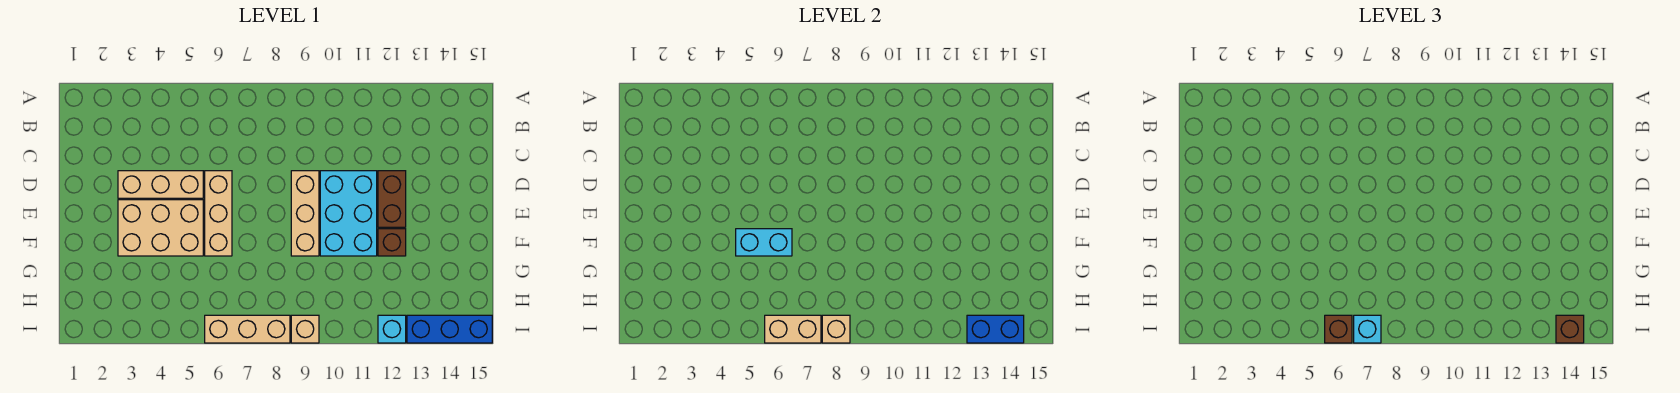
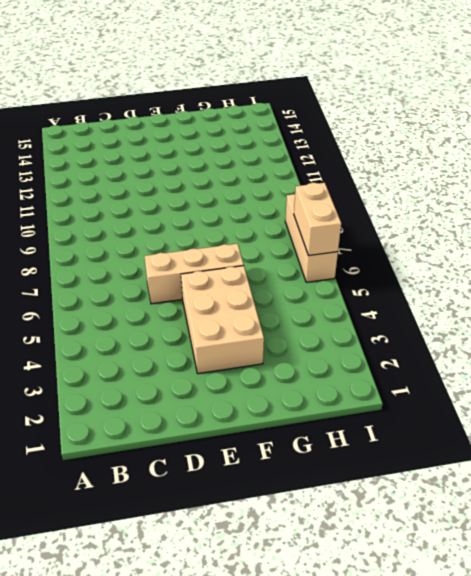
none -> tan 1x3 brick [118,171,203,198]
none -> tan 1x3 brick [291,171,319,256]
none -> cyan 2x3 brick [320,171,377,256]

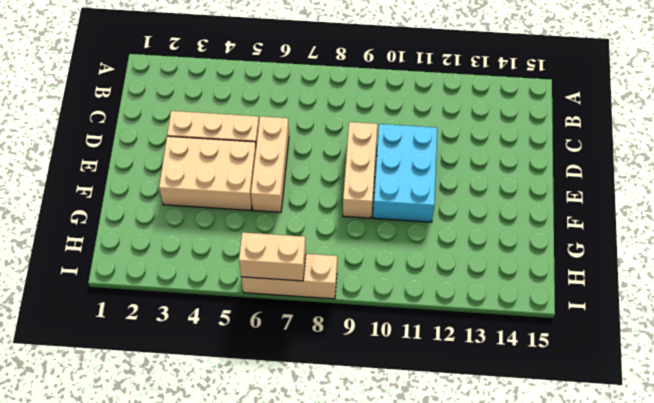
none -> brown 1x2 brick [378,171,406,227]
none -> brown 1x1 brick [378,229,406,256]
none -> tan 1x1 brick [291,315,319,343]

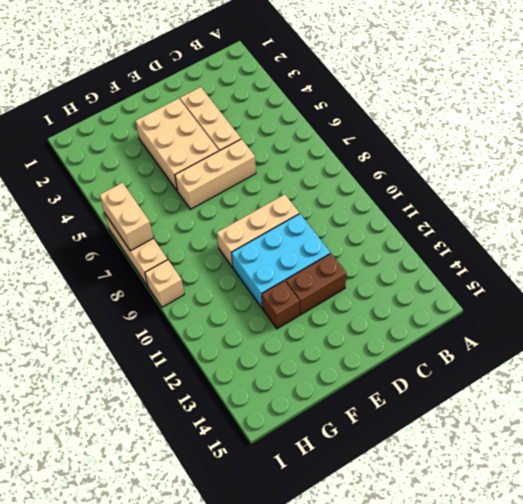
none -> cyan 1x1 brick [378,315,406,343]
none -> blue 1x3 brick [407,315,492,343]
none -> cyan 1x2 brick [736,229,792,256]

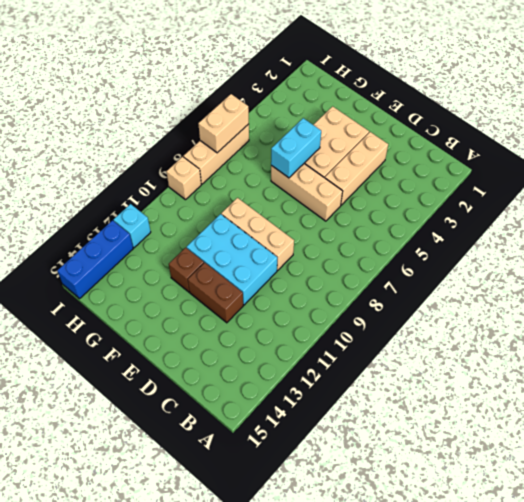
none -> tan 1x1 brick [822,315,850,343]
none -> blue 1x2 brick [967,315,1024,343]
none -> brown 1x1 brick [1325,315,1352,343]

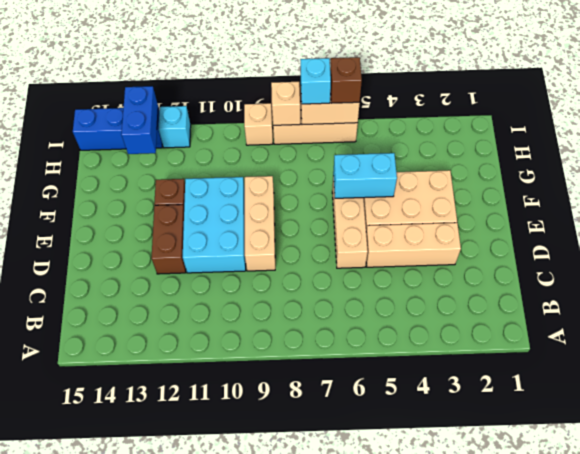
blue 1x2 brick [121,86,158,154] -> blue 1x2 brick turned to [967,315,1024,343]
none -> brown 1x1 brick [1556,315,1584,343]

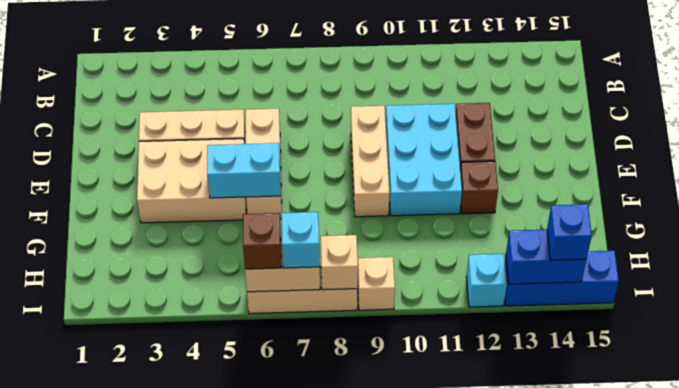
blue 1x1 brick [547,204,592,260] -> brown 1x1 brick [1556,315,1584,343]

